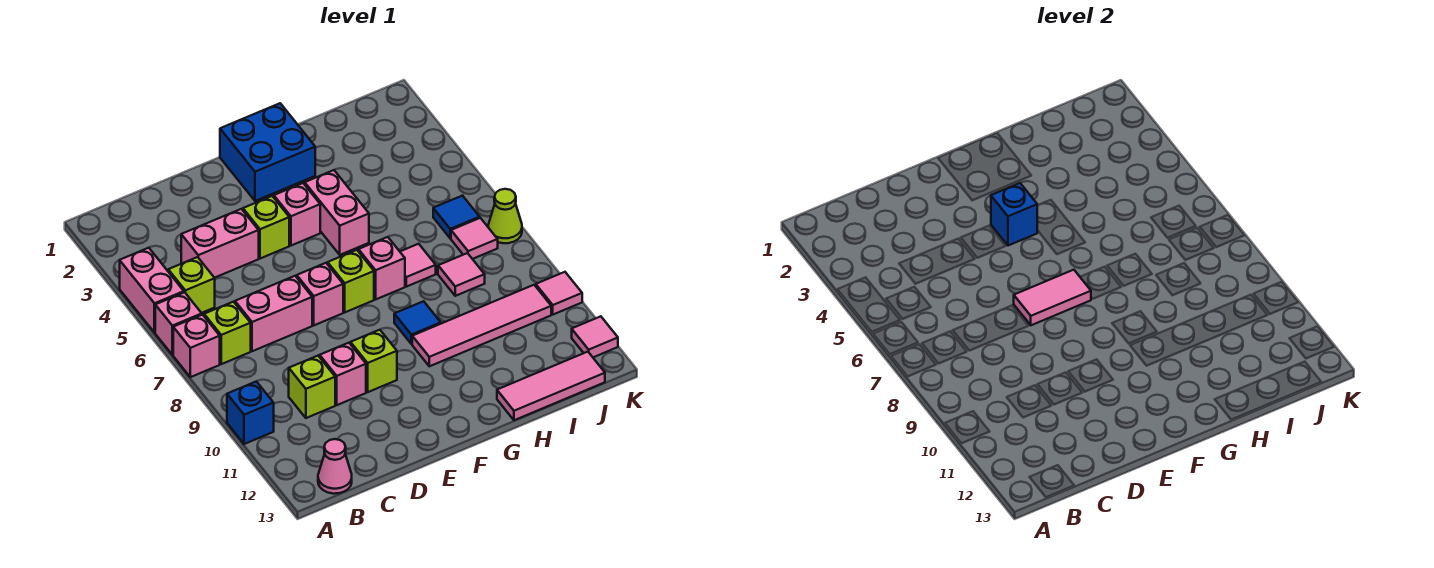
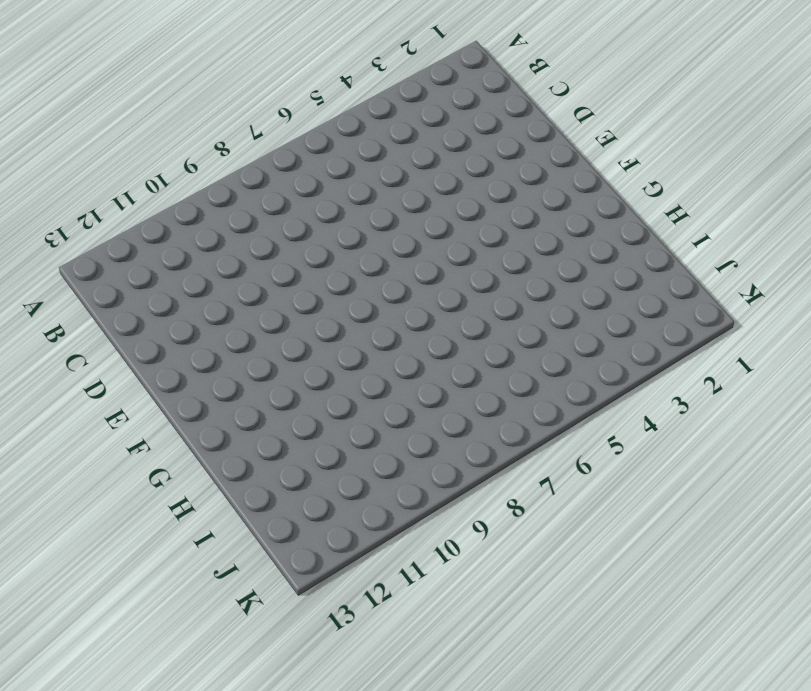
none -> pink 1x2 brick [120,248,184,333]
none -> pink 1x1 brick [155,292,202,355]
none -> pink 1x1 brick [173,315,220,377]
none -> blue 1x1 brick [227,381,274,444]

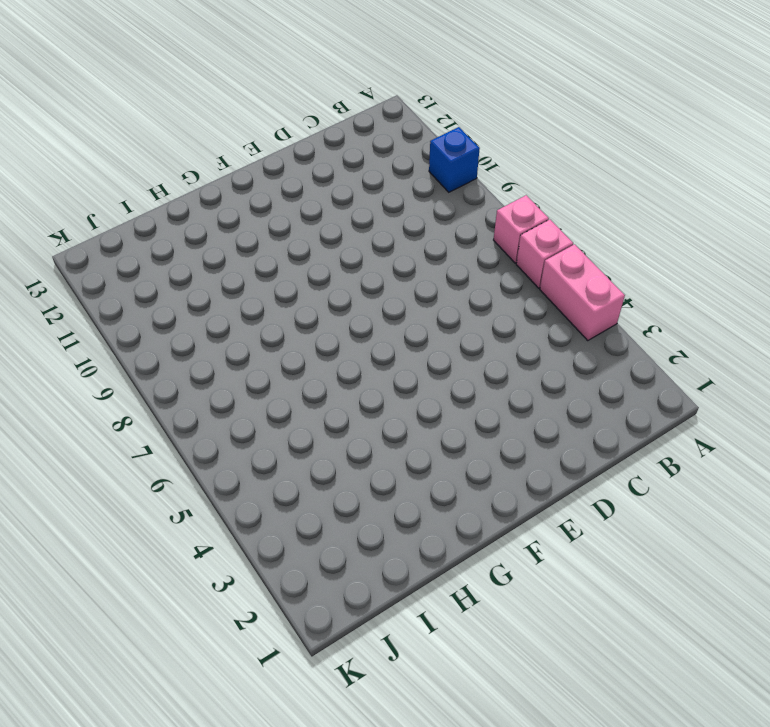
none -> lime 1x1 brick [168,257,215,313]
none -> lime 1x1 brick [204,302,251,364]
none -> pink 1x1 cone [318,439,352,494]
none -> pink 1x2 brick [181,209,259,278]

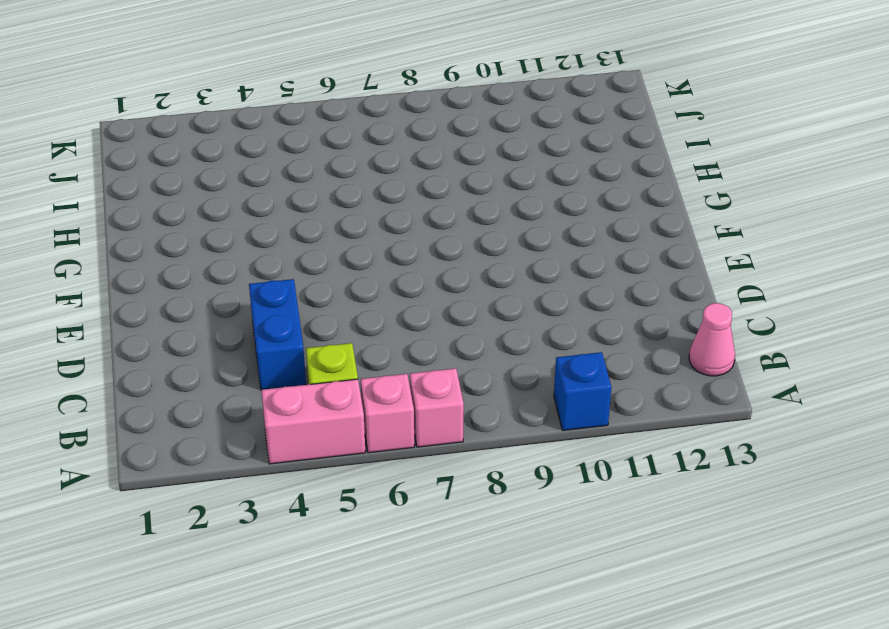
blue 1x2 brick [249,279,306,390] -> pink 1x2 brick [181,209,259,278]
none -> lime 1x1 brick [204,302,251,364]
none -> pink 1x2 brick [235,276,312,351]
none -> lime 1x1 brick [289,356,335,418]
none -> pink 1x1 brick [320,343,366,405]

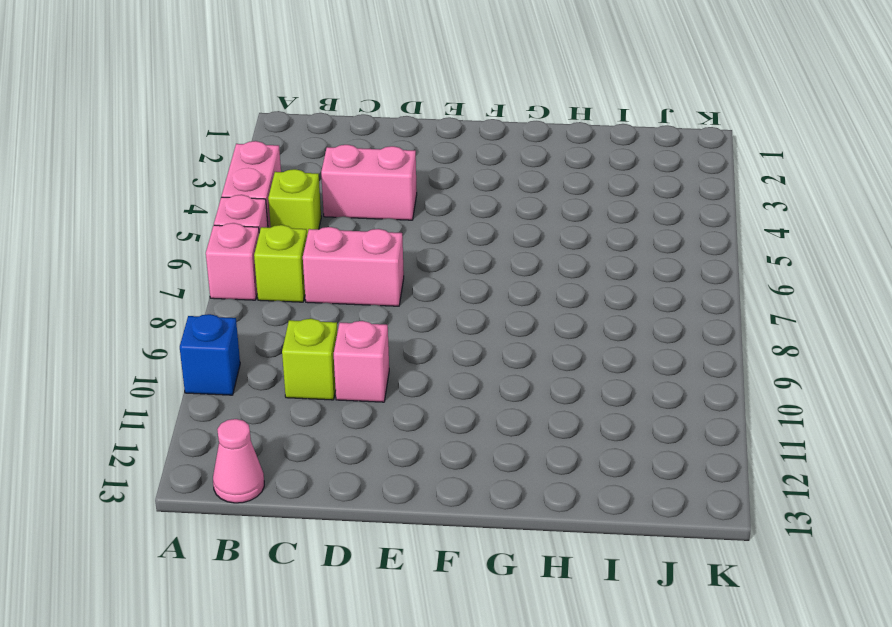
none -> lime 1x1 brick [243,196,289,259]
none -> pink 1x1 brick [297,263,343,325]
none -> lime 1x1 brick [351,330,397,392]
none -> blue 2x2 brick [220,103,315,201]

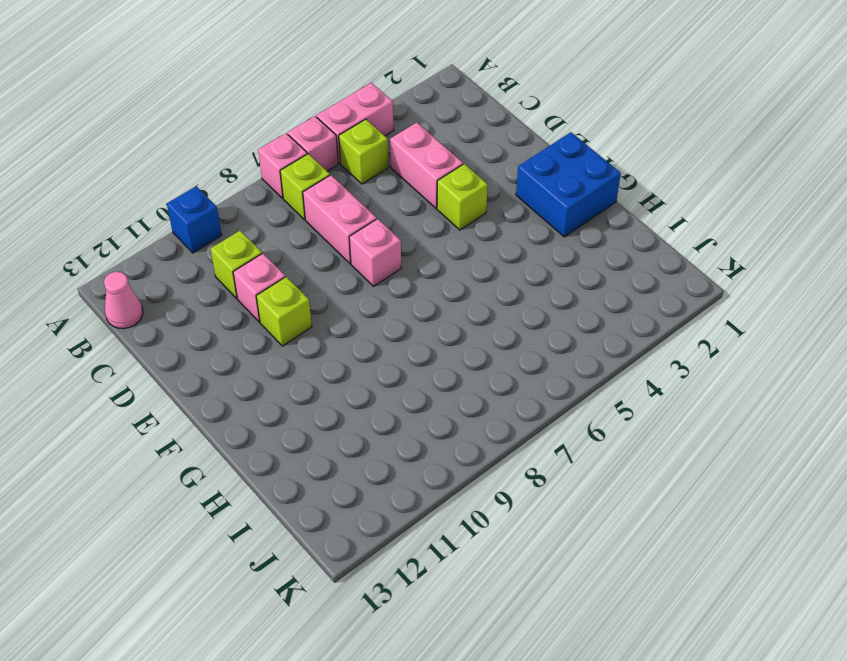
none -> pink 1x1 brick [274,183,320,246]
none -> lime 1x1 brick [328,250,374,312]
none -> pink 1x2 brick [305,170,369,255]
none -> pink 1x1 brick [358,237,405,299]

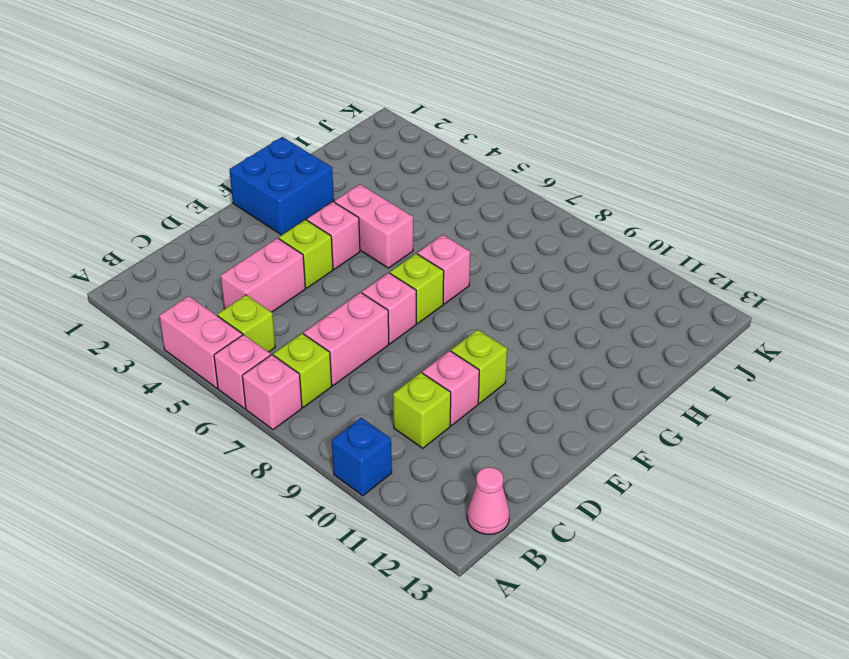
none -> blue 1x1 tile [394,301,441,344]
none -> pink 1x4 tile [412,285,551,366]
none -> pink 1x1 tile [400,244,436,287]
none -> pink 1x3 tile [497,352,605,420]

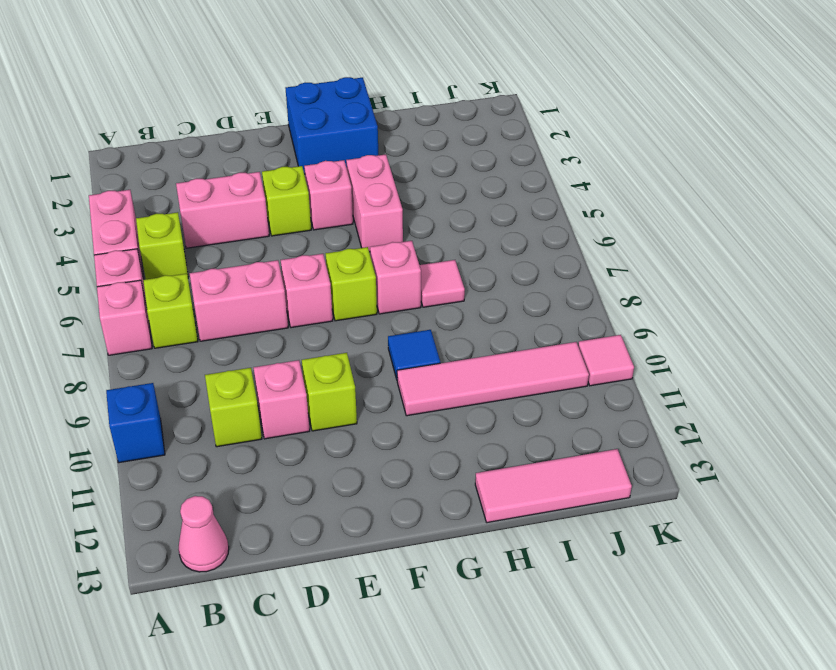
none -> pink 1x1 tile [438,253,485,296]
none -> blue 1x1 tile [433,196,480,238]
none -> pink 1x1 tile [451,218,498,259]
none -> lime 1x1 cone [488,189,522,243]

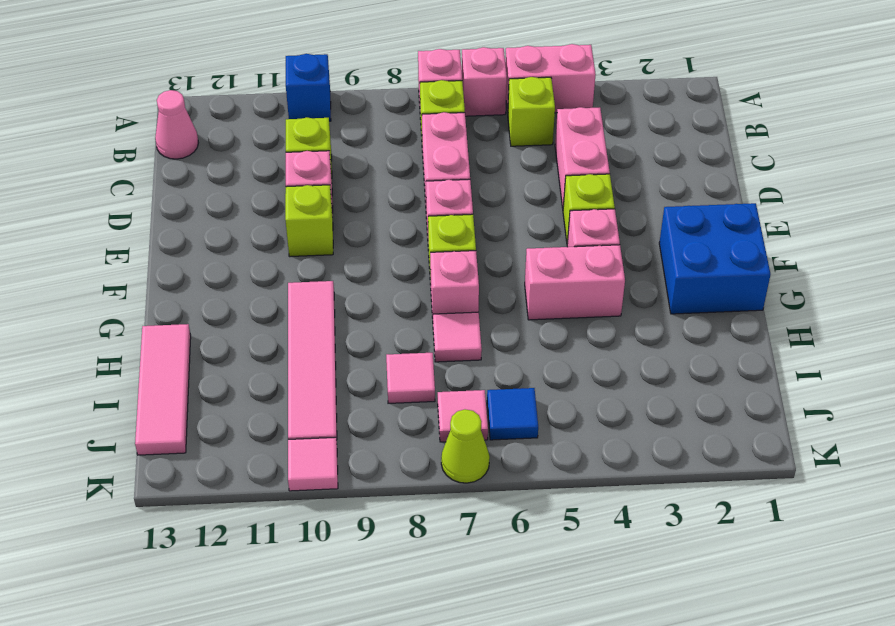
none -> blue 1x1 tile [394,301,441,344]
none -> pink 1x1 tile [572,316,618,357]
none -> pink 1x2 tile [1014,270,1091,325]
none -> blue 1x1 brick [991,183,1037,246]

